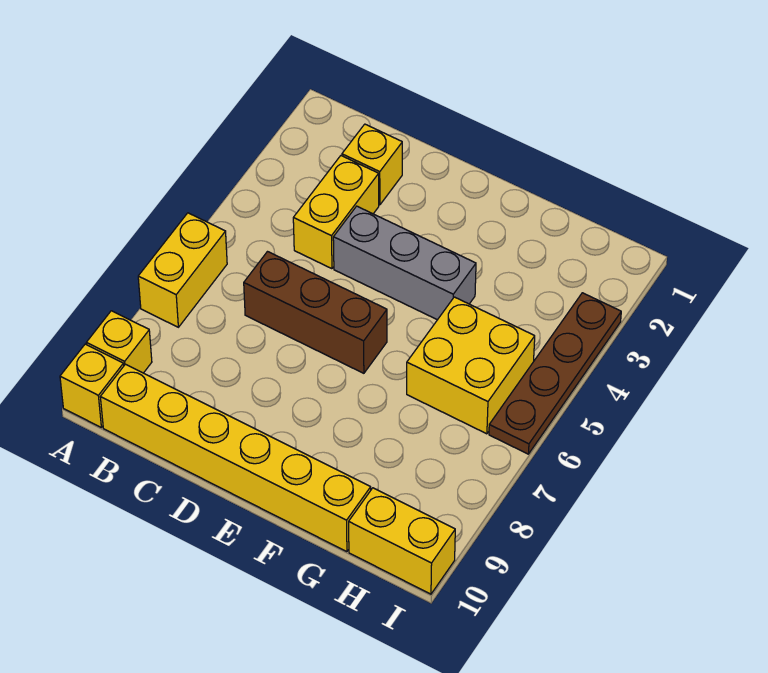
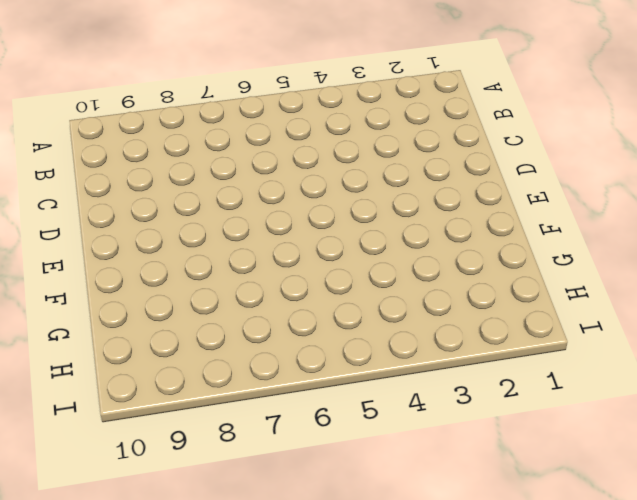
none -> yellow 1x2 brick [138,213,227,327]
none -> yellow 1x1 brick [86,311,152,373]

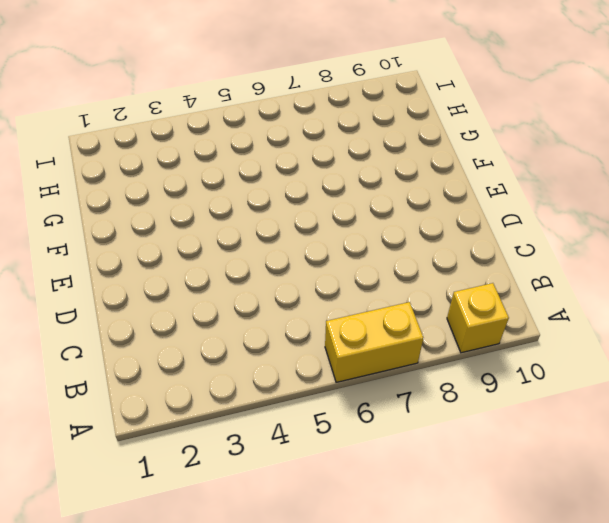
none -> yellow 1x1 brick [60,344,124,427]
none -> yellow 1x6 brick [100,364,371,552]

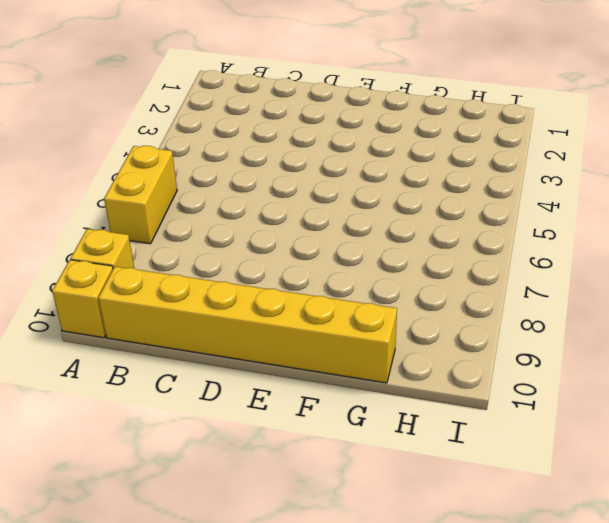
none -> yellow 1x1 brick [342,124,402,205]
none -> yellow 1x2 brick [293,156,379,269]

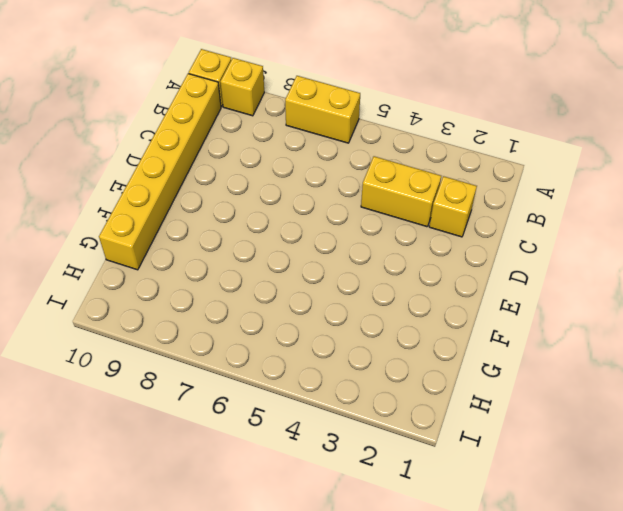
none -> brown 1x3 brick [244,252,387,373]
none -> grey 1x3 brick [333,206,476,320]

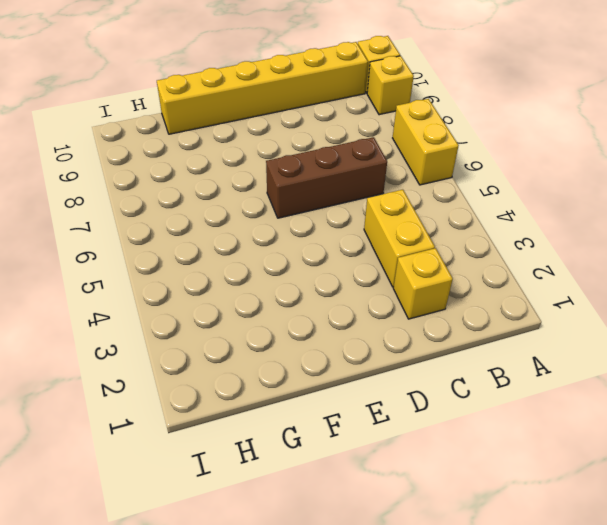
none -> grey 1x3 brick [333,206,476,320]
none -> yellow 2x2 brick [407,297,535,434]

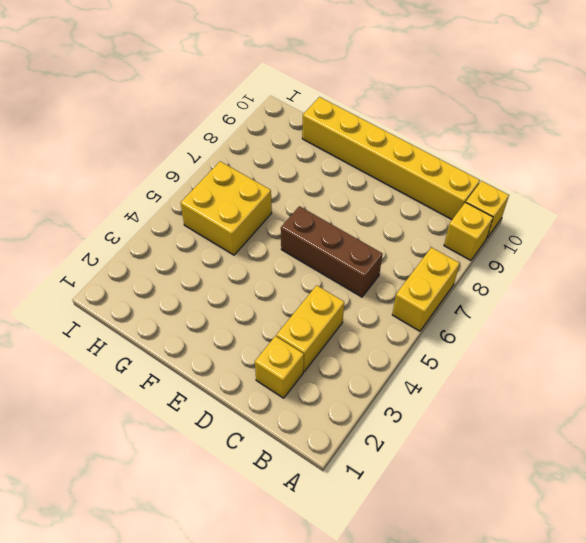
none -> grey 1x3 brick [333,206,476,320]
none -> yellow 1x2 brick [349,488,455,594]

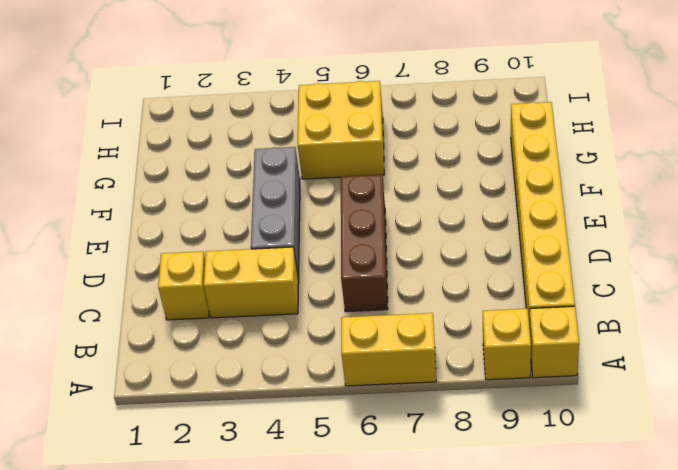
none -> yellow 1x2 brick [349,488,455,594]
none -> brown 1x4 plate [489,293,621,454]

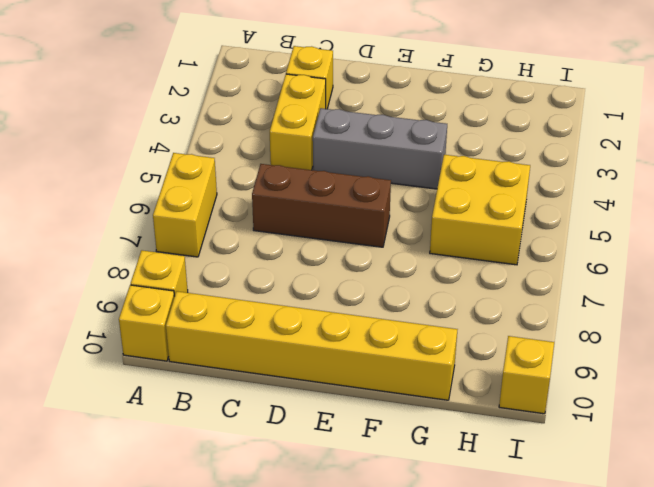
yellow 1x1 brick [499,336,554,414] -> yellow 1x2 brick [349,488,455,594]
none -> brown 1x4 plate [489,293,621,454]

